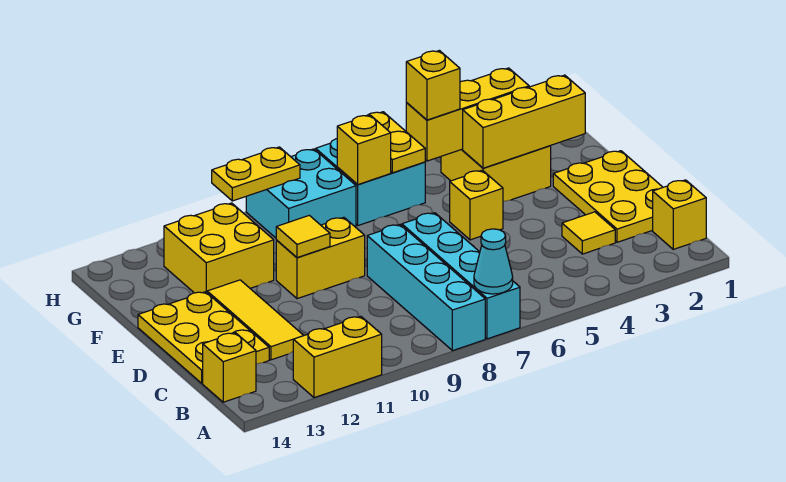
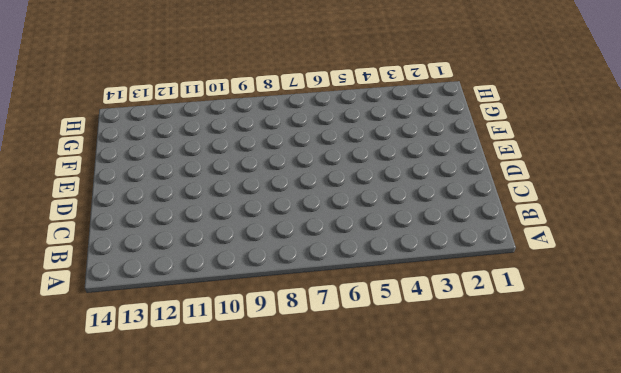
none -> cyan 1x4 brick [402,213,520,339]
none -> cyan 1x4 brick [367,225,485,351]
none -> yellow 1x2 brick [293,316,382,398]

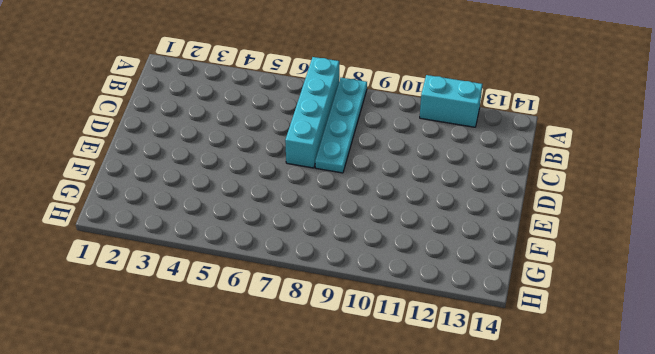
cyan 1x4 plate [315,78,367,173] -> cyan 1x4 brick [367,225,485,351]
cyan 1x2 brick [420,75,483,127] -> yellow 1x2 brick [293,316,382,398]
none -> yellow 1x1 brick [653,180,706,249]
none -> yellow 1x1 brick [203,333,256,402]
none -> yellow 2x3 plate [553,151,663,242]

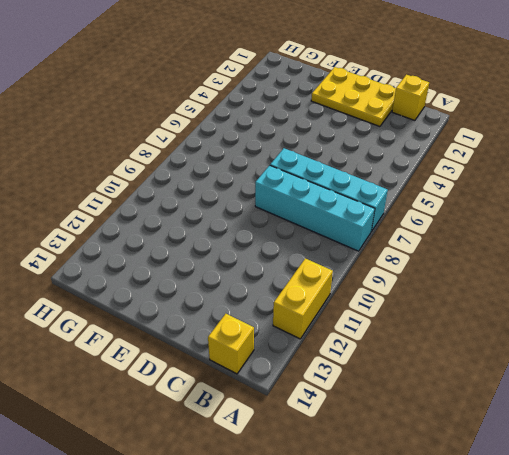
none -> yellow 1x1 tile [562,212,615,254]
none -> yellow 1x3 tile [207,280,304,360]
none -> yellow 2x3 plate [138,292,269,383]

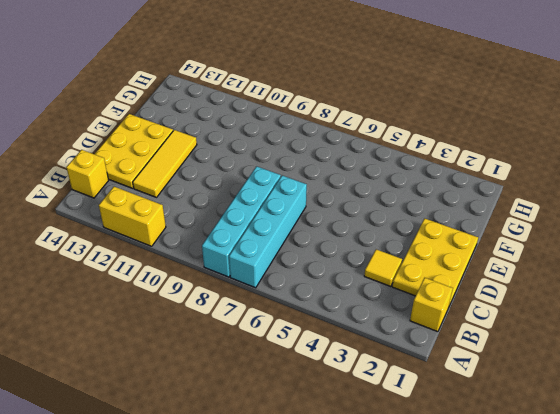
none -> yellow 1x1 brick [450,170,503,240]
none -> yellow 1x2 brick [276,217,365,299]
none -> yellow 2x2 brick [441,146,551,202]

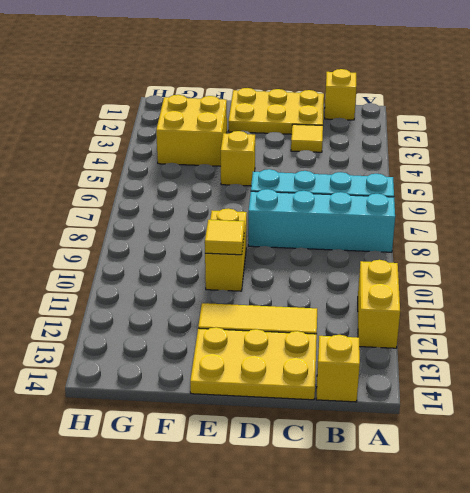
none -> yellow 2x2 brick [164,203,274,293]
none -> cyan 2x2 brick [316,139,425,225]
none -> cyan 2x2 brick [246,149,356,238]

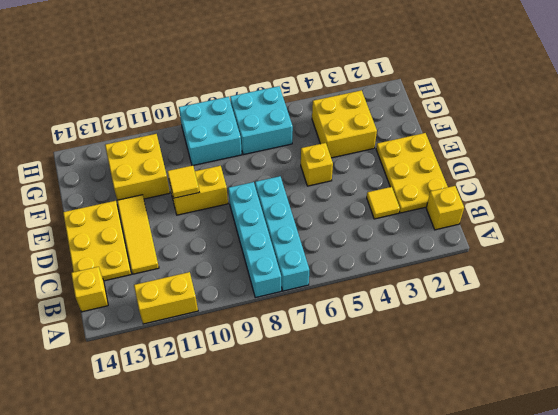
none -> cyan 1x1 cone [474,229,513,294]
none -> yellow 1x3 brick [463,75,585,168]
none -> yellow 1x3 brick [406,68,529,161]

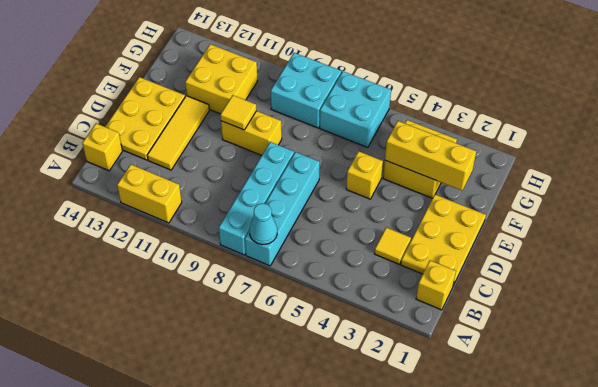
none -> yellow 1x3 brick [406,68,529,161]
none -> yellow 1x2 plate [367,112,425,173]
none -> yellow 1x1 brick [337,115,391,185]

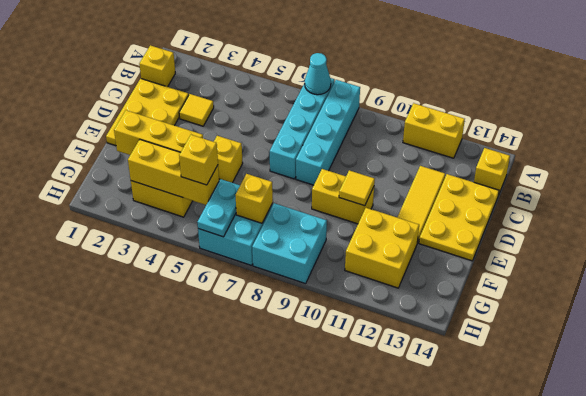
cyan 1x2 plate [197,179,240,237] -> yellow 1x2 plate [367,112,425,173]
none -> yellow 1x2 plate [212,147,300,201]

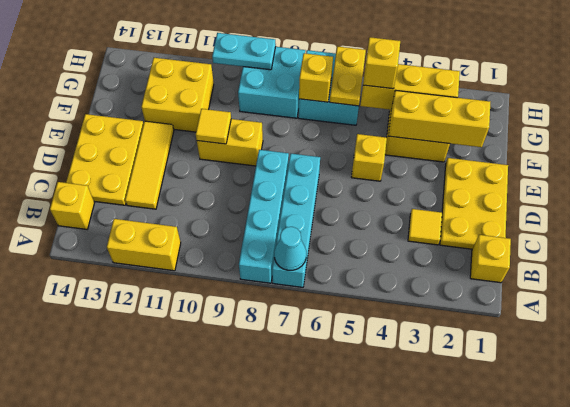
cyan 1x2 plate [212,33,276,70] -> yellow 1x2 plate [212,147,300,201]

